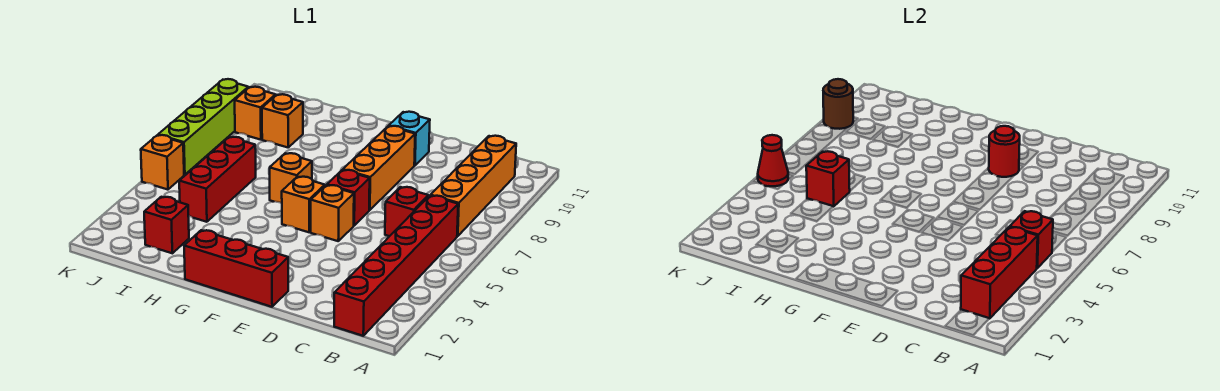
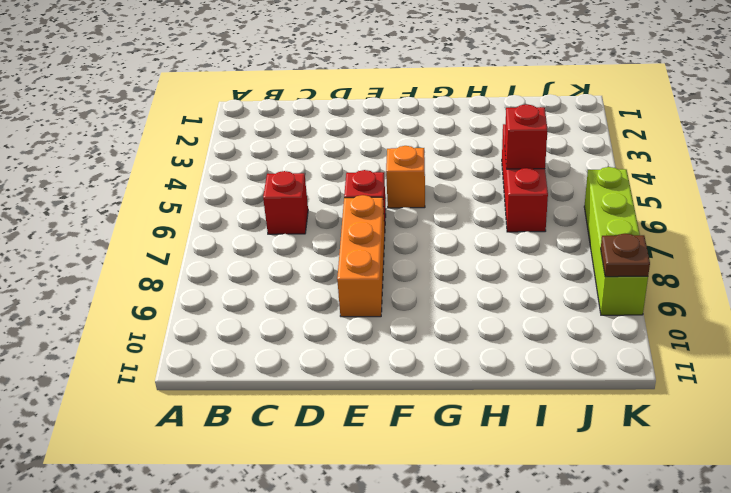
brown 1x1 plate [601,234,650,277] -> brown 1x1 round brick [823,79,853,129]
none -> red 1x6 brick [334,196,458,336]
none -> orange 1x4 brick [431,136,516,236]
none -> red 1x3 brick [184,230,288,307]

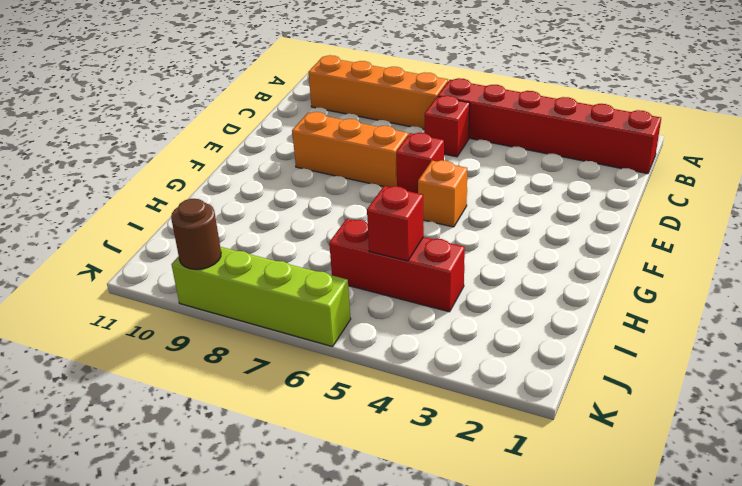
none -> red 1x3 brick [184,230,288,307]
none -> orange 1x1 brick [311,185,354,241]
none -> cyan 1x1 brick [389,112,430,165]

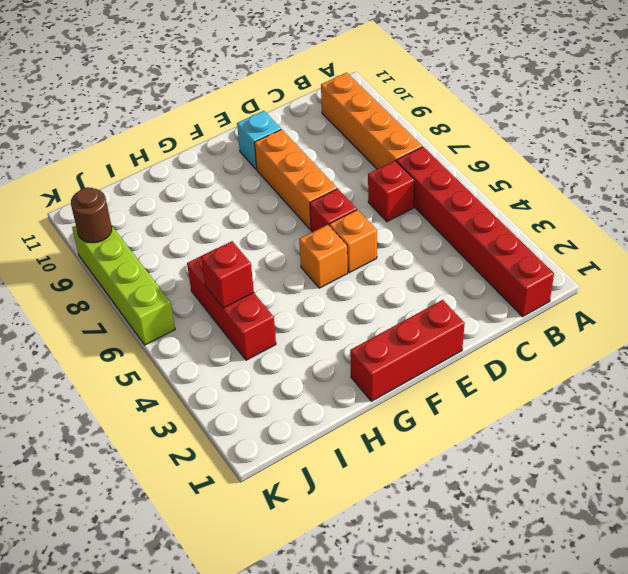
none -> orange 1x1 brick [270,153,312,203]
none -> red 1x1 brick [144,197,189,253]
none -> orange 1x1 brick [262,94,303,147]

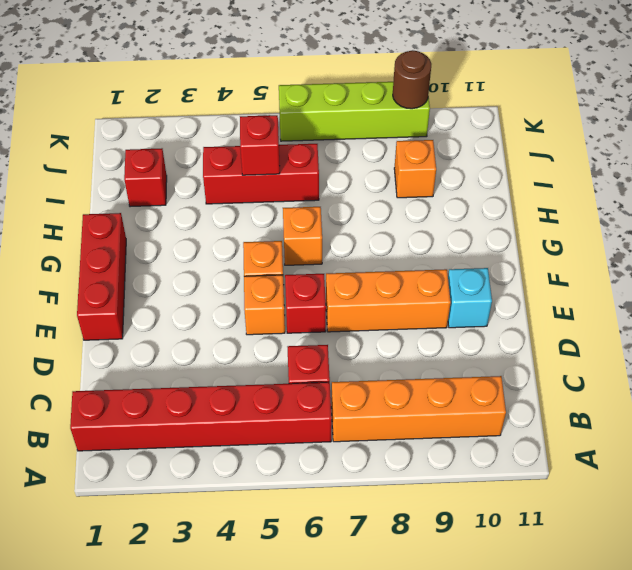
none -> orange 1x1 brick [235,87,276,140]
none -> orange 1x1 brick [141,135,184,190]
none -> red 1x3 brick [961,227,1038,319]

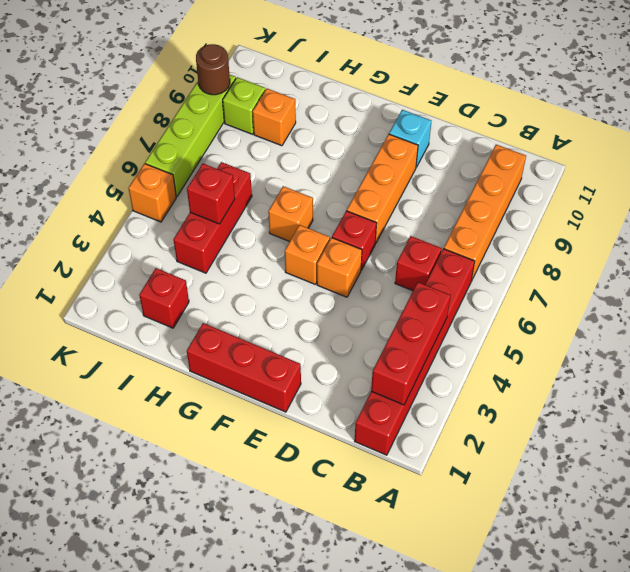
lime 1x1 brick [223,77,265,134] -> orange 1x1 brick [235,87,276,140]
none -> red 1x1 brick [1010,211,1053,268]
none -> red 1x1 round brick [989,126,1020,177]
none -> red 1x1 cone [758,135,788,187]

